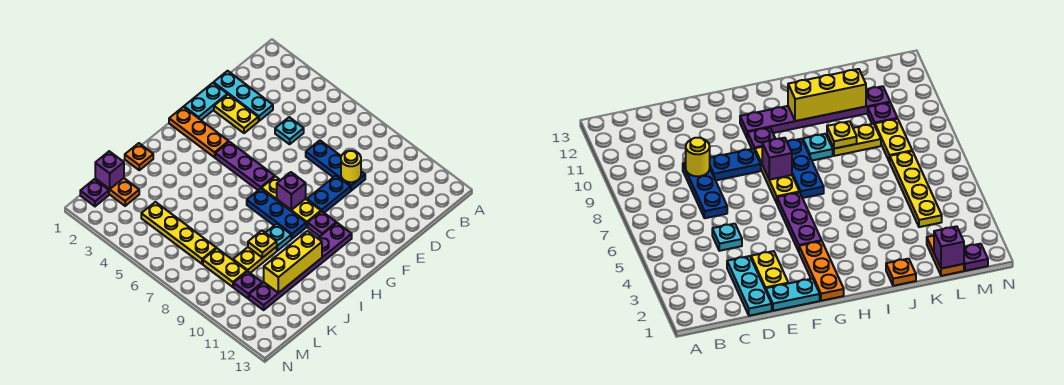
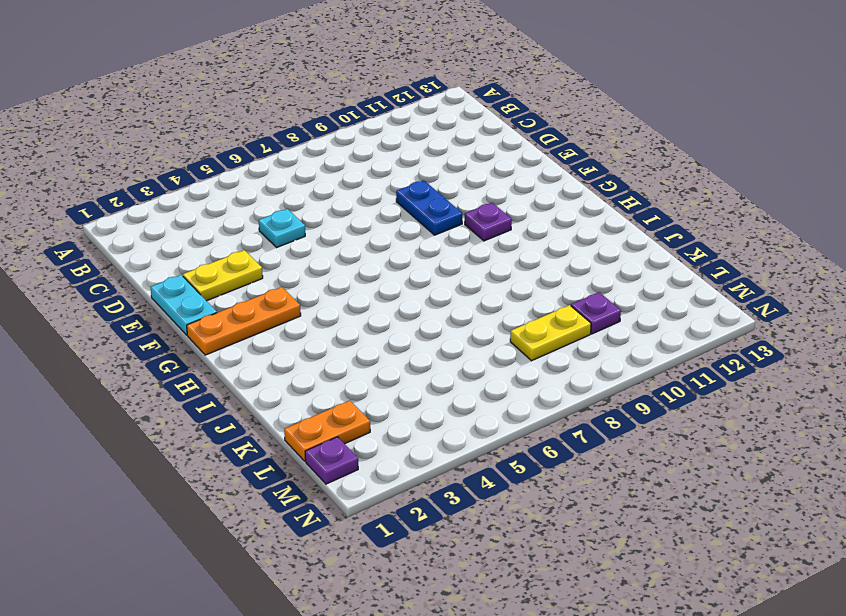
none -> cyan 1x3 plate [214,71,273,121]
none -> blue 1x3 plate [306,140,365,191]
none -> purple 1x3 plate [215,142,275,190]

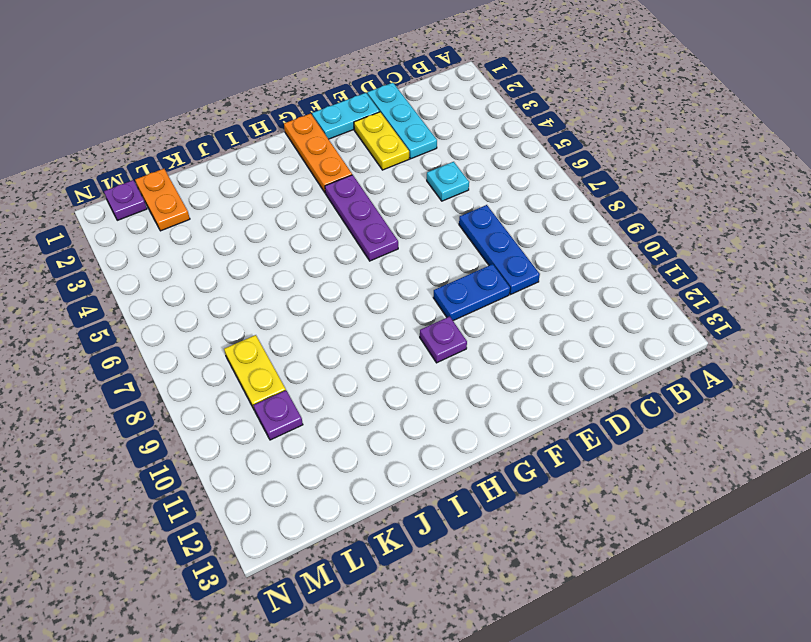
none -> yellow 1x3 plate [261,176,321,227]
none -> purple 1x6 plate [249,223,352,310]
none -> blue 1x3 plate [247,188,306,239]

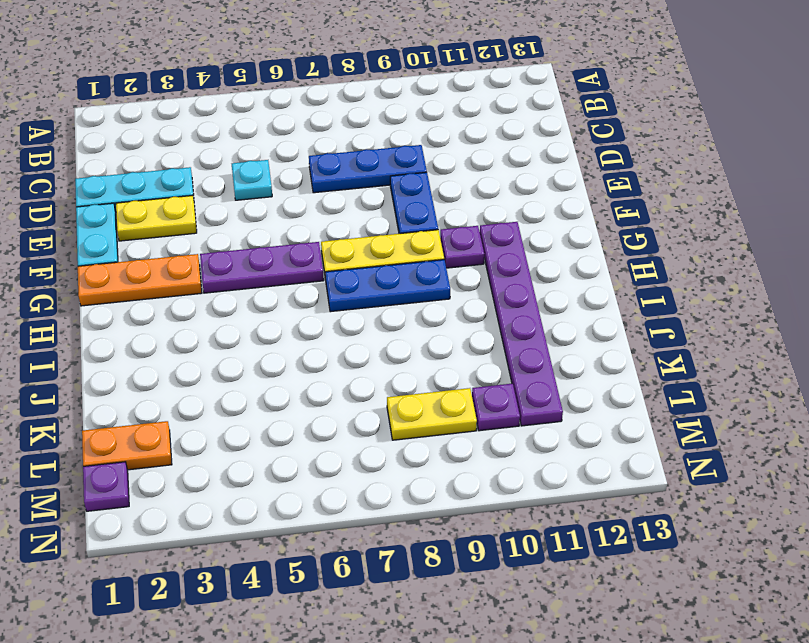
none -> cyan 1x1 plate [266,224,291,251]
none -> orange 1x1 plate [125,143,153,170]
none -> yellow 1x2 plate [233,247,277,273]

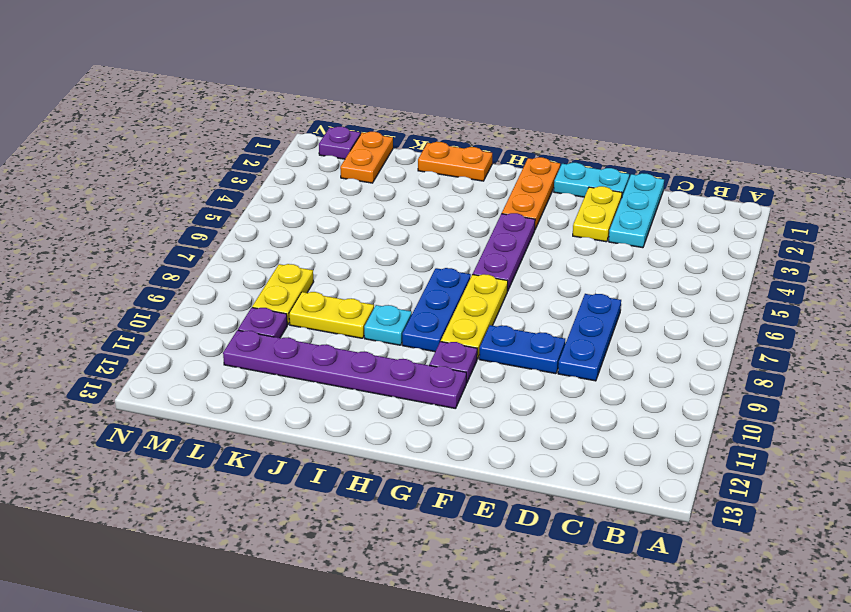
orange 1x2 plate [418,142,492,181] -> orange 1x1 plate [125,143,153,170]
none -> cyan 1x1 plate [275,117,304,144]
none -> yellow 1x4 plate [141,202,216,264]
none -> yellow 1x1 round brick [341,151,361,182]

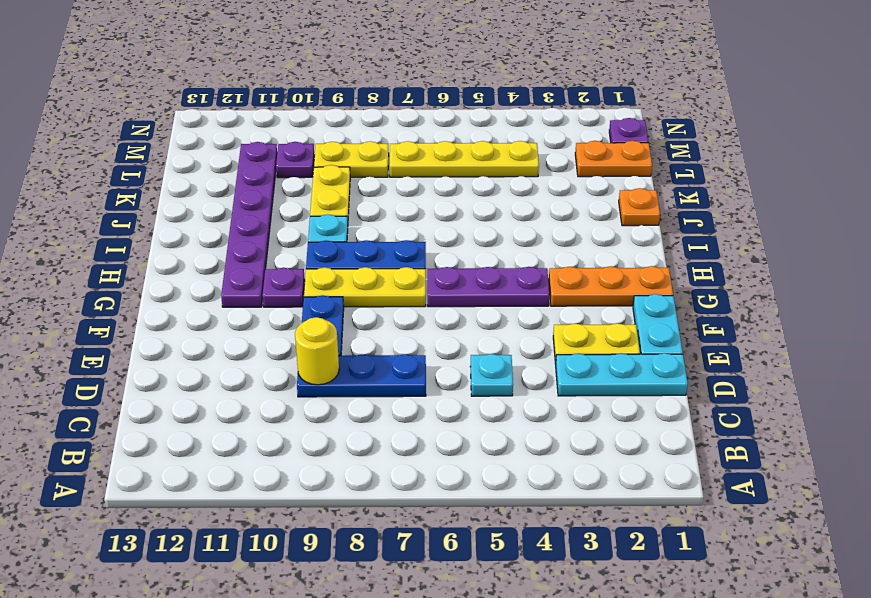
none -> purple 1x1 brick [277,172,306,210]
none -> yellow 1x3 brick [264,231,322,293]
none -> yellow 1x1 plate [248,231,277,258]

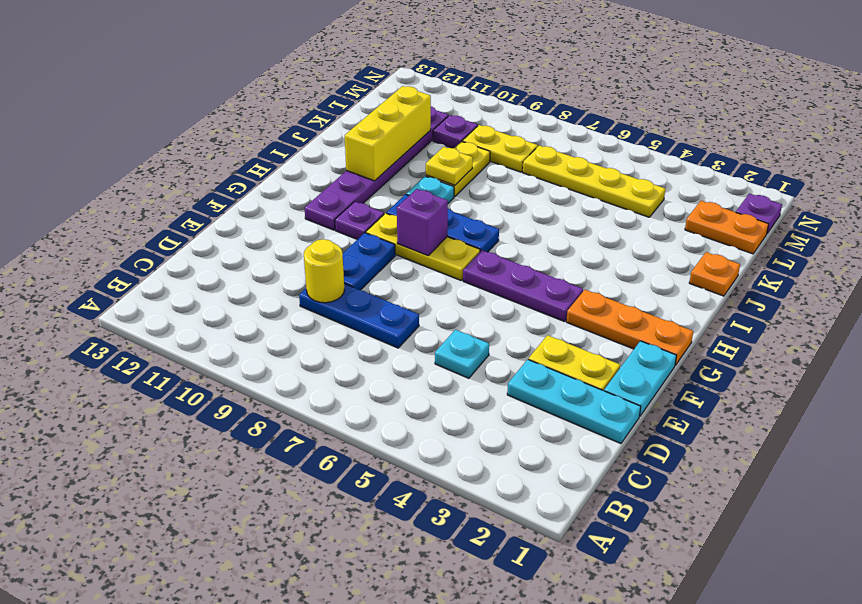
none -> purple 1x1 brick [95,151,124,189]

